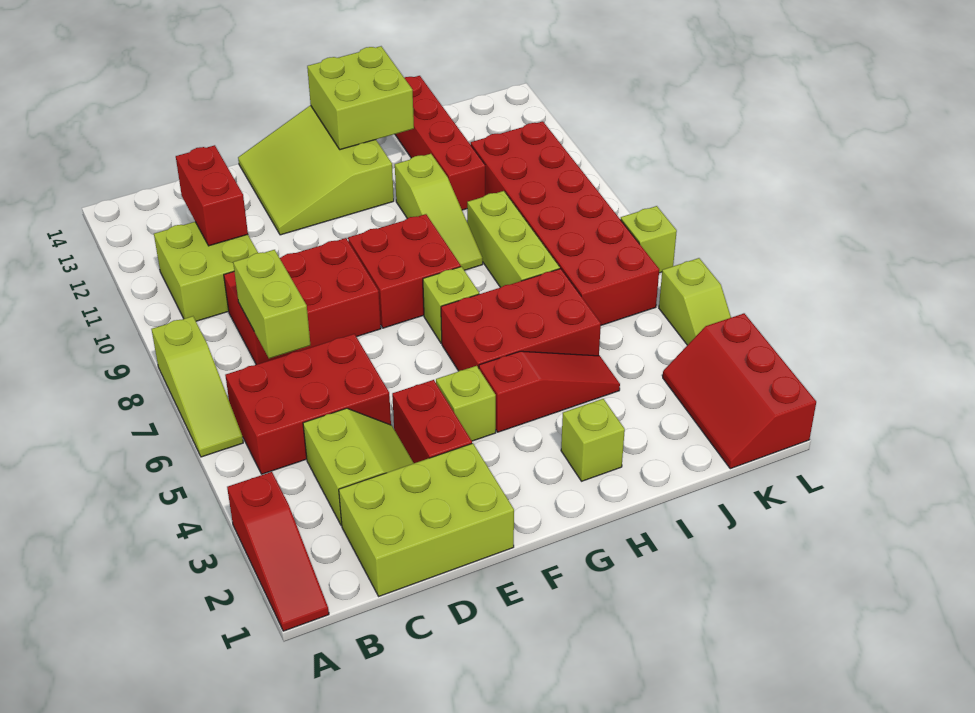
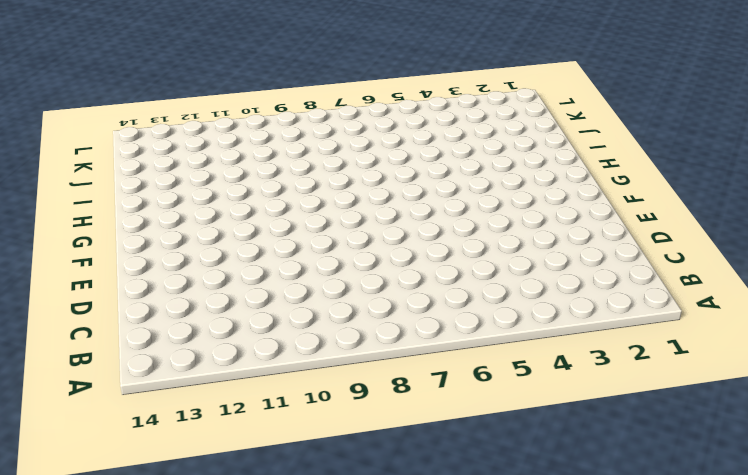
none -> red 1x3 slope [227,472,329,631]
none -> lime 1x3 slope [152,316,243,457]
none -> red 2x3 brick [225,334,391,474]

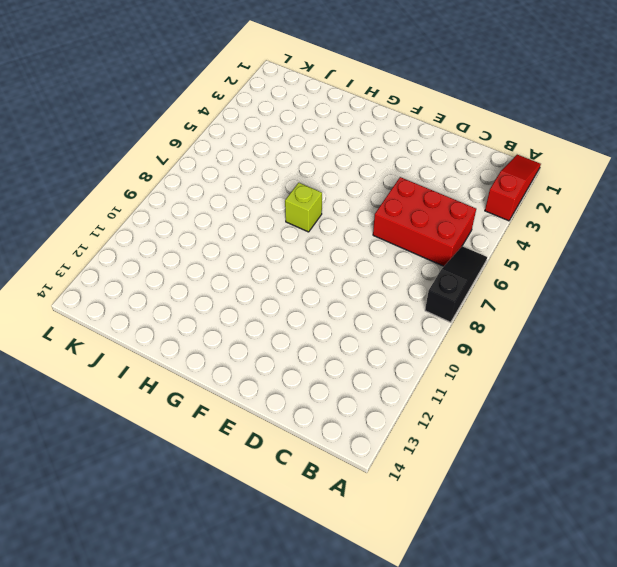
black 1x3 slope [425,246,487,322] -> lime 1x3 slope [152,316,243,457]
none -> lime 2x2 brick [154,222,258,321]
none -> lime 2x3 brick [339,443,514,596]
none -> lime 2x2 slope [303,408,414,526]

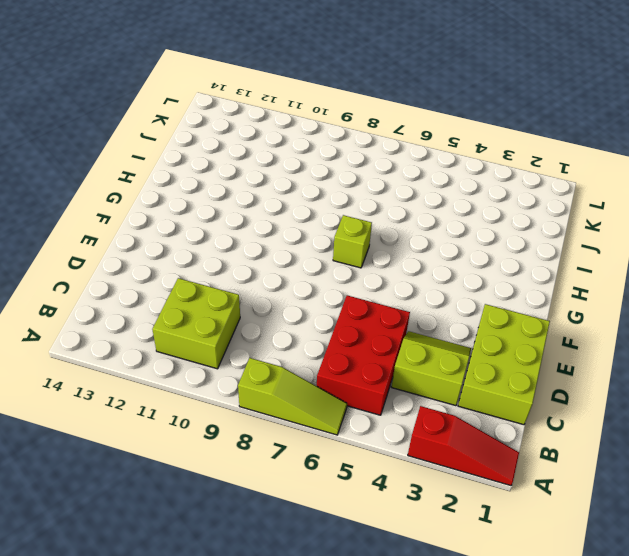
none -> red 2x3 brick [224,238,381,365]
none -> red 1x2 brick [392,380,472,463]
none -> lime 3x3 slope [238,105,394,235]

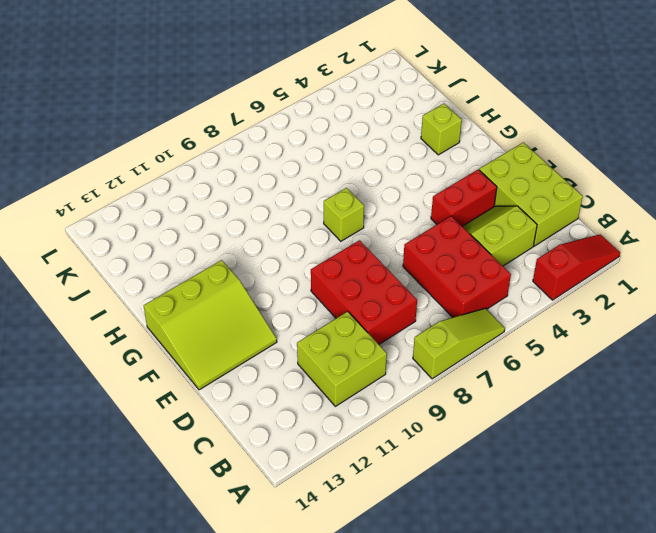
none -> lime 1x1 brick [436,366,496,441]
none -> red 2x2 brick [348,214,461,328]
none -> red 1x3 slope [479,351,620,432]

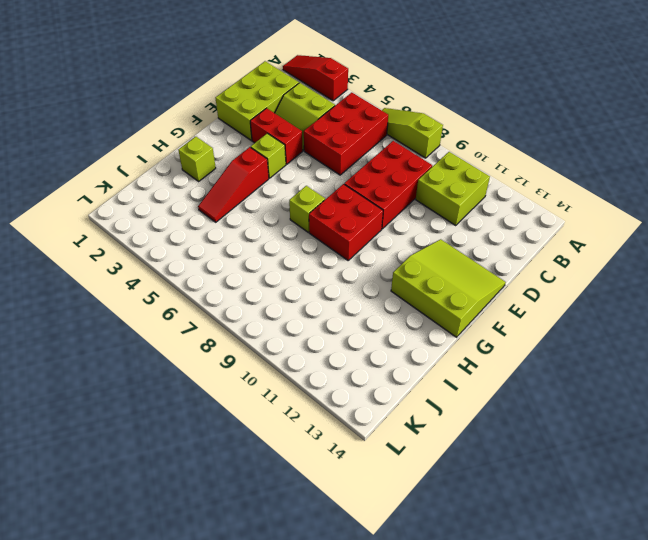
none -> red 2x3 brick [441,269,601,371]
none -> lime 1x3 slope [395,154,483,270]
none -> lime 1x3 brick [467,191,560,288]

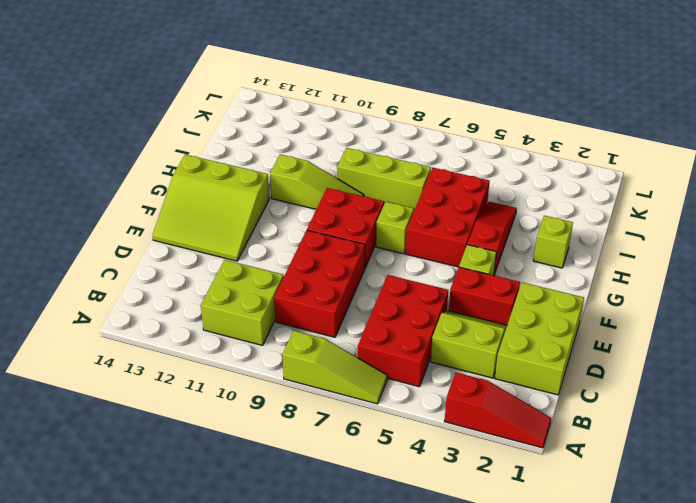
none -> red 1x4 brick [395,76,485,210]
none -> red 2x6 brick [471,121,659,325]
none -> red 2x3 slope [663,313,816,469]

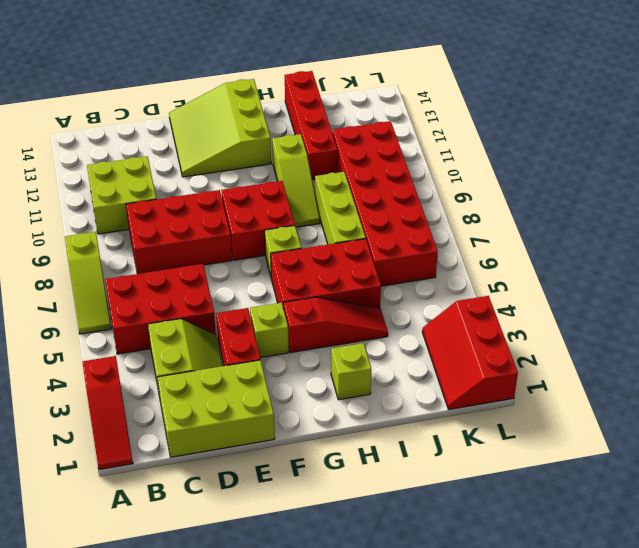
none -> lime 1x2 slope [659,258,731,345]
none -> lime 1x1 brick [621,206,677,273]
none -> lime 1x2 brick [233,250,310,358]

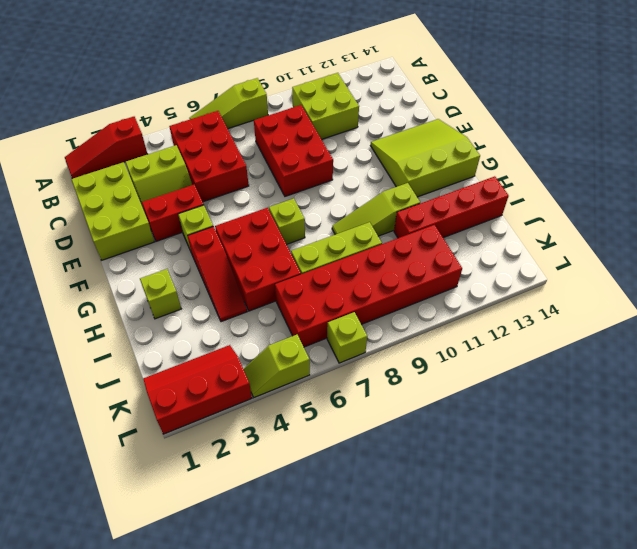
none -> red 2x2 brick [348,214,461,328]
none -> lime 1x2 brick [233,250,310,358]
none -> red 1x2 brick [176,145,248,246]

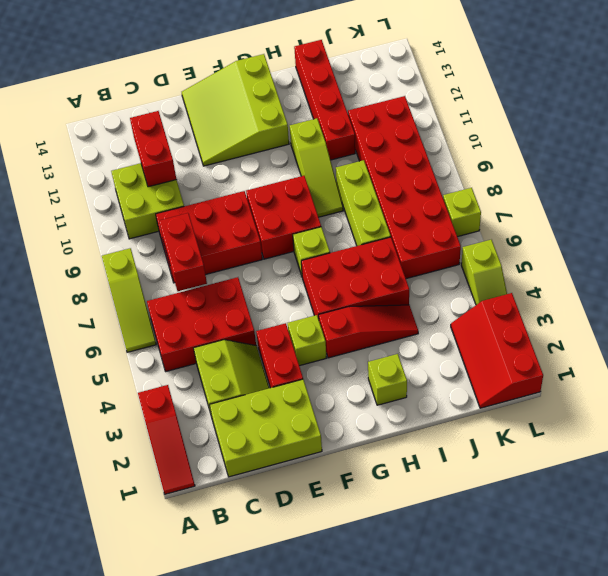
red 1x2 brick [159,213,207,291] -> lime 1x2 brick [233,250,310,358]
none -> lime 2x2 brick [307,46,414,150]

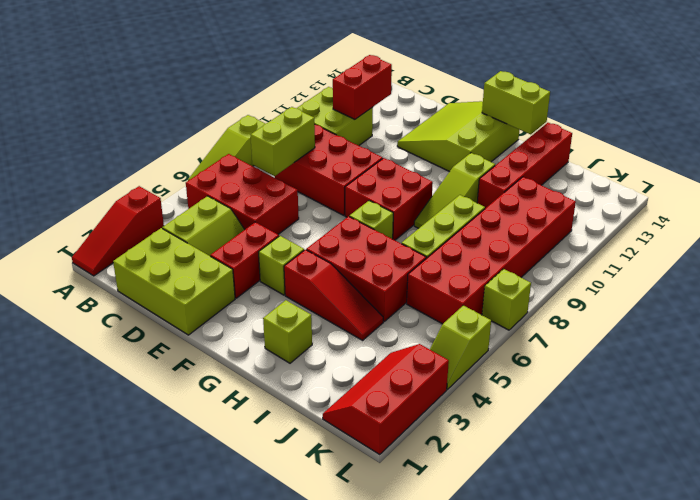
lime 1x2 brick [482,71,550,134] -> lime 2x2 brick [307,46,414,150]

